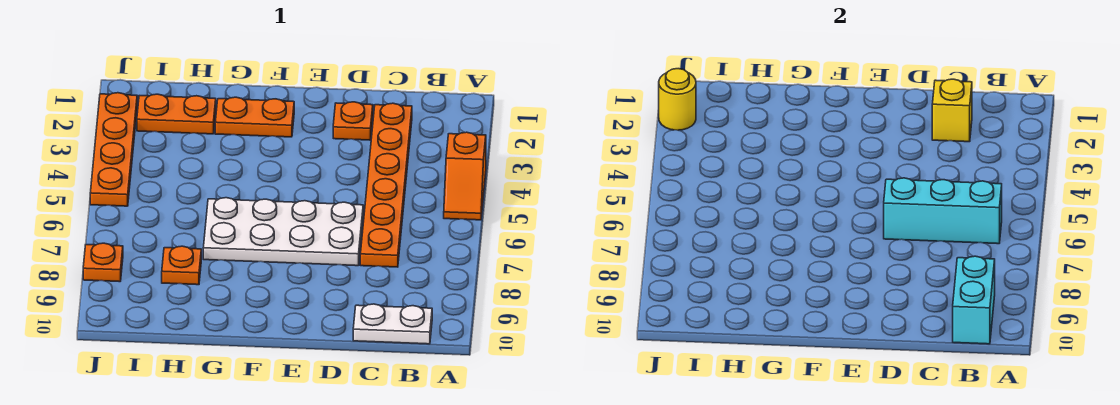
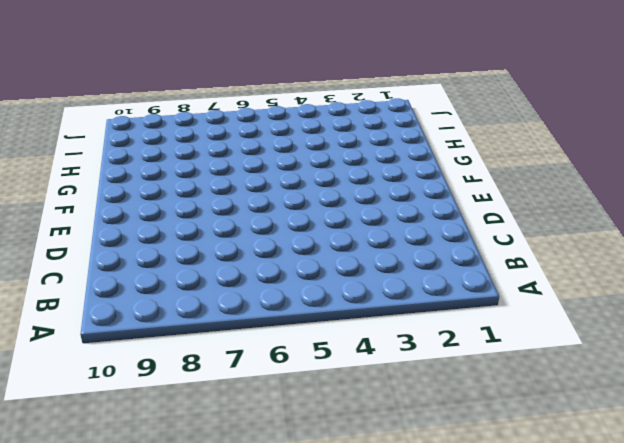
none -> orange 1x2 slope [444,132,486,220]
none -> white 1x2 plate [353,304,432,344]
none -> orange 1x6 plate [360,103,412,267]

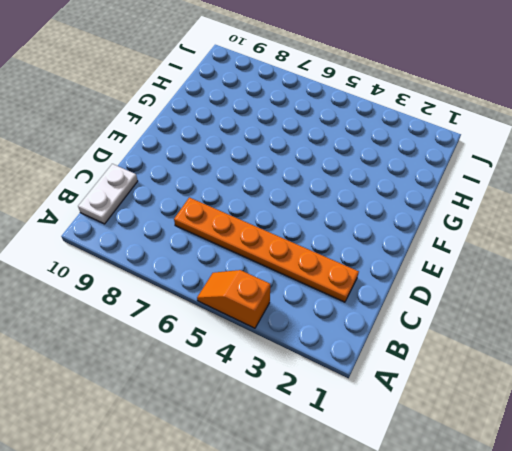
none -> orange 1x1 plate [333,102,373,140]
none -> white 2x4 plate [203,198,363,266]
none -> orange 1x2 plate [215,97,294,137]

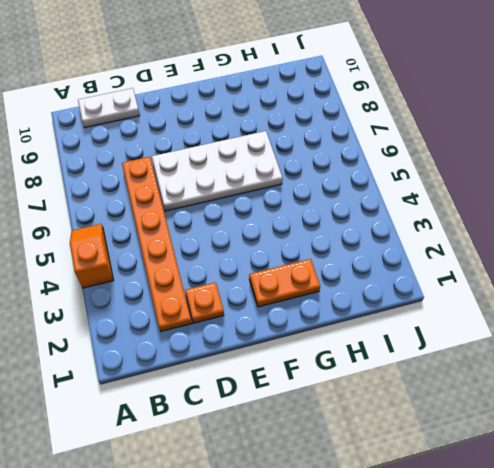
none -> orange 1x2 plate [137,94,216,134]
none -> orange 1x1 plate [162,246,201,285]
none -> orange 1x4 plate [90,93,137,206]

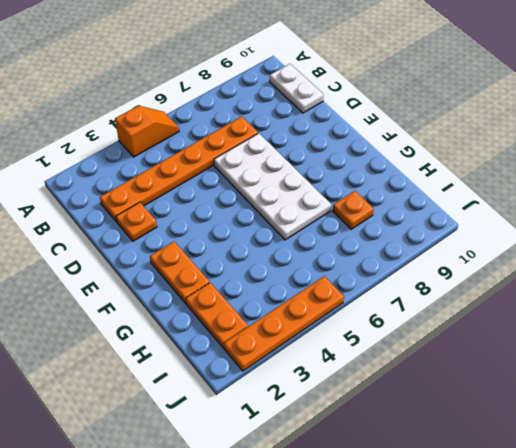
none -> orange 1x1 plate [83,243,123,282]
none -> cyan 1x3 brick [884,178,1002,244]
none -> cyan 1x2 brick [953,256,995,344]

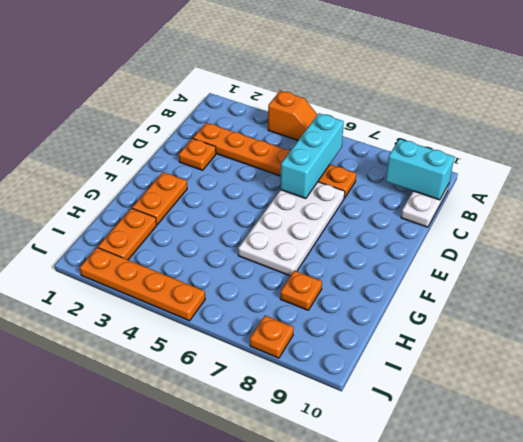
none -> yellow 1x1 brick [932,79,972,142]
none -> yellow 1x1 round brick [659,69,696,130]

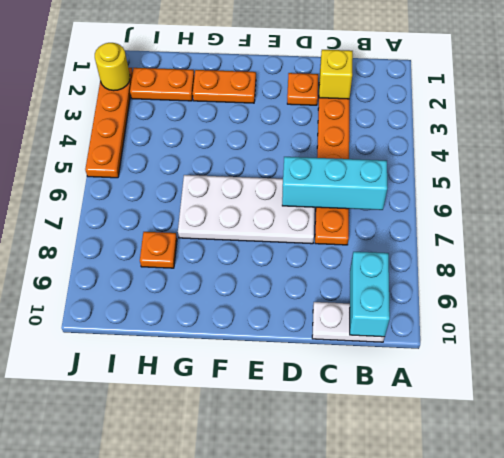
none -> orange 1x2 slope [444,132,486,220]
none -> orange 1x1 plate [83,243,123,282]

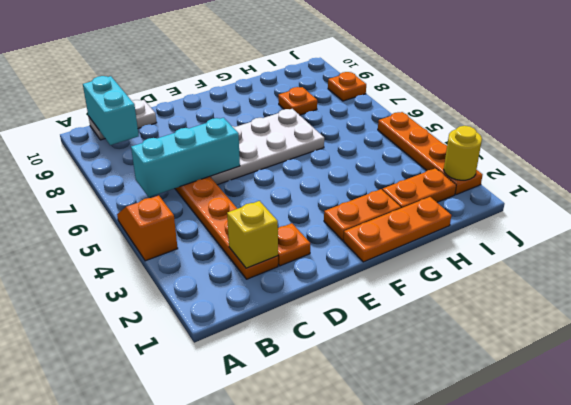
orange 1x3 plate [344,197,451,262] -> none

